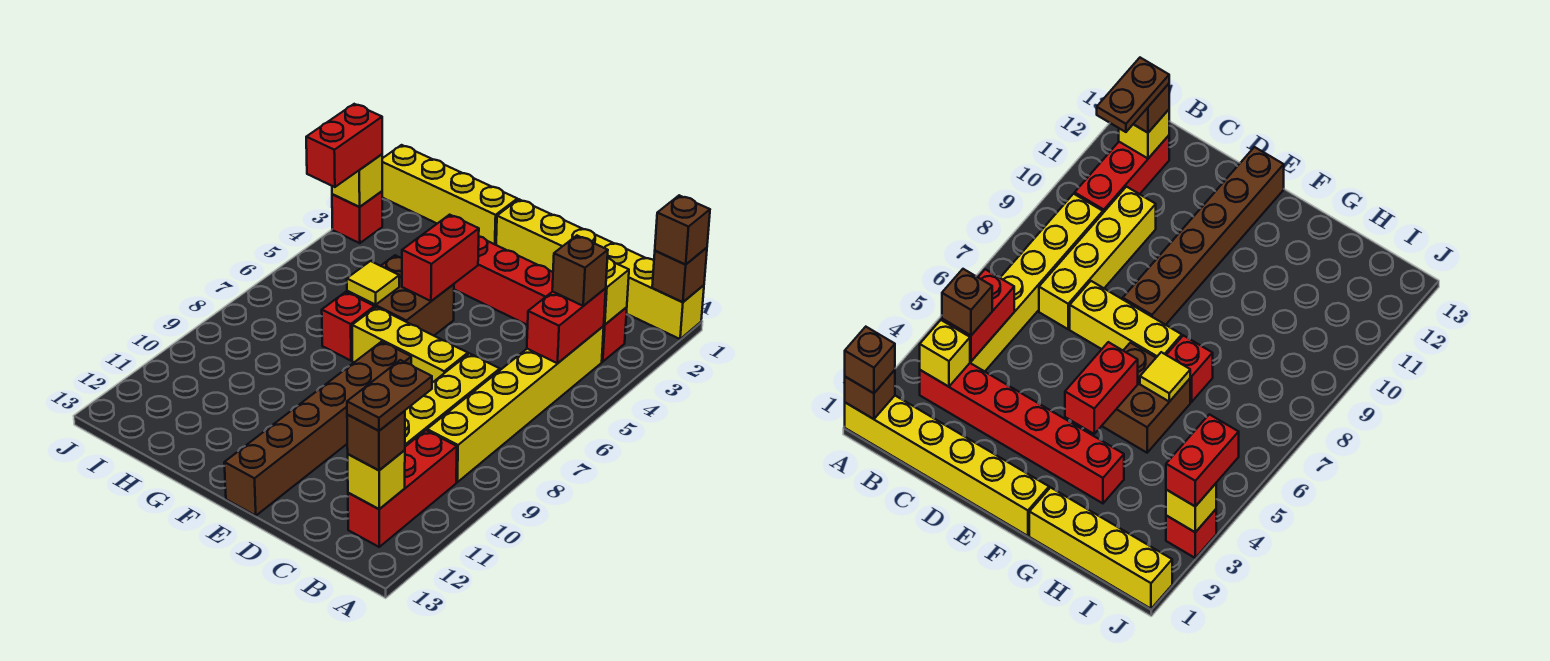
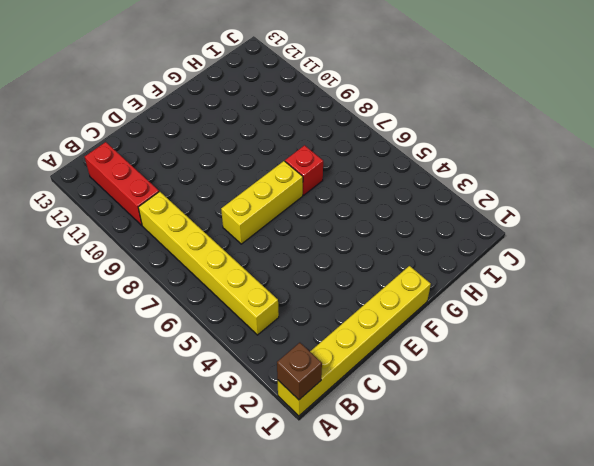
none -> red 1x6 brick [454,236,627,362]
none -> yellow 1x4 brick [405,354,500,446]
none -> brown 1x6 brick [224,342,411,516]

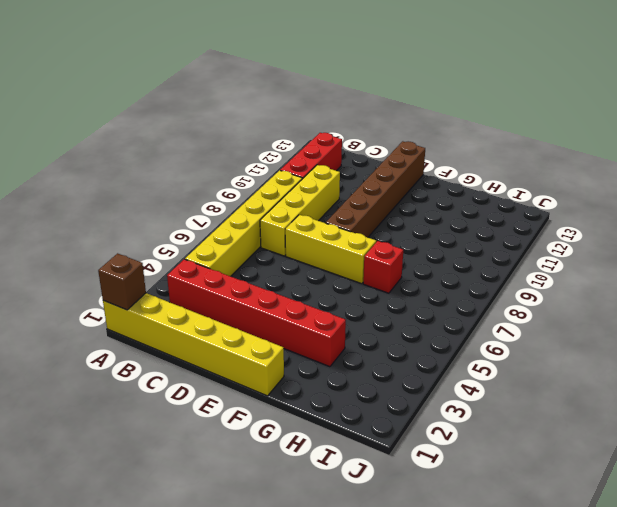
none -> brown 2x2 brick [347,255,454,336]
none -> yellow 1x4 brick [382,145,517,245]
none -> red 1x1 brick [332,191,382,243]

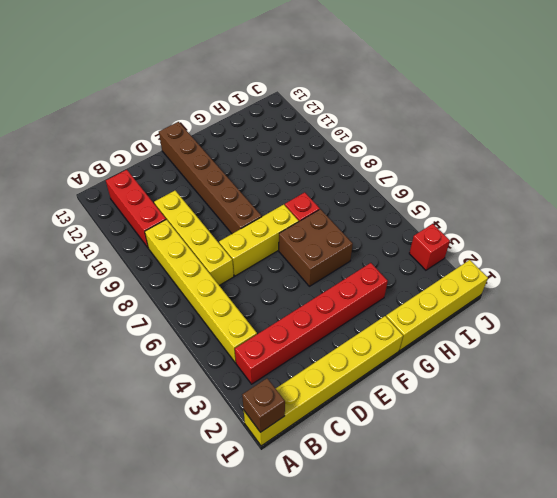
none -> yellow 1x1 brick [604,258,629,325]
none -> red 1x2 brick [527,289,606,363]
none -> yellow 1x1 brick [348,450,405,509]

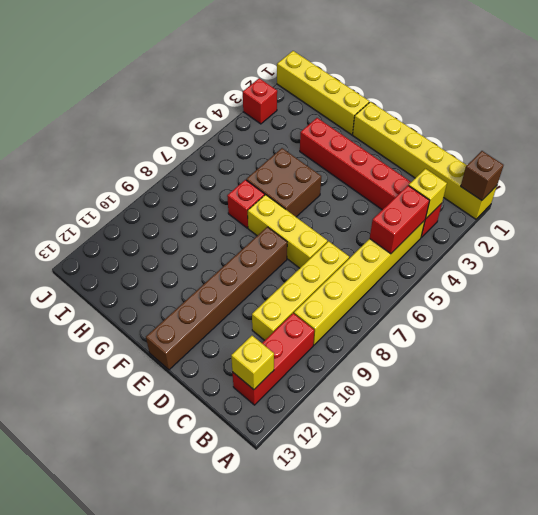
none -> red 1x2 brick [402,215,479,301]
none -> yellow 1x1 tile [347,261,399,305]
none -> yellow 1x1 brick [332,154,382,207]

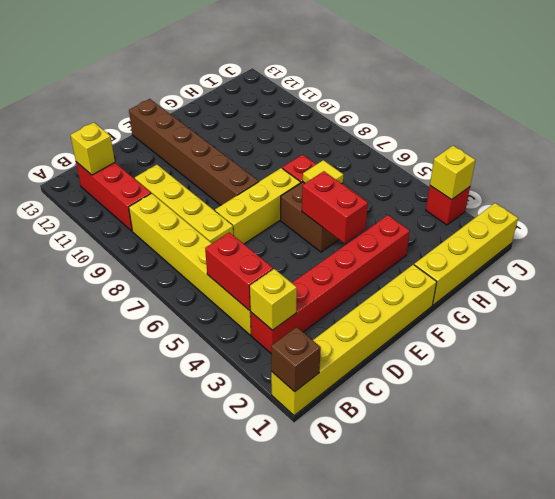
none -> brown 1x1 brick [655,195,710,265]
none -> brown 1x1 brick [552,236,608,306]
none -> brown 1x1 brick [347,411,405,470]

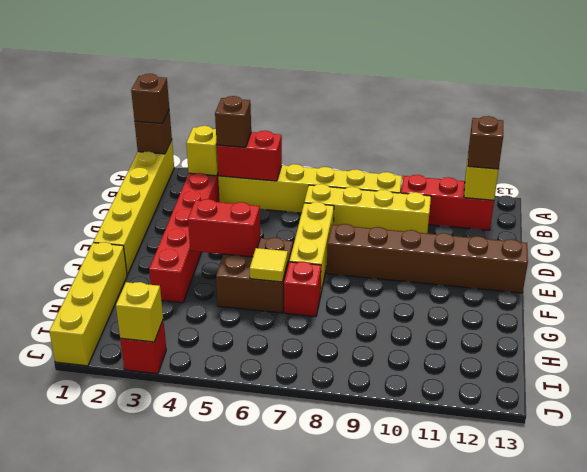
none -> red 1x2 brick [306,104,382,187]
none -> brown 1x2 plate [347,360,432,431]

